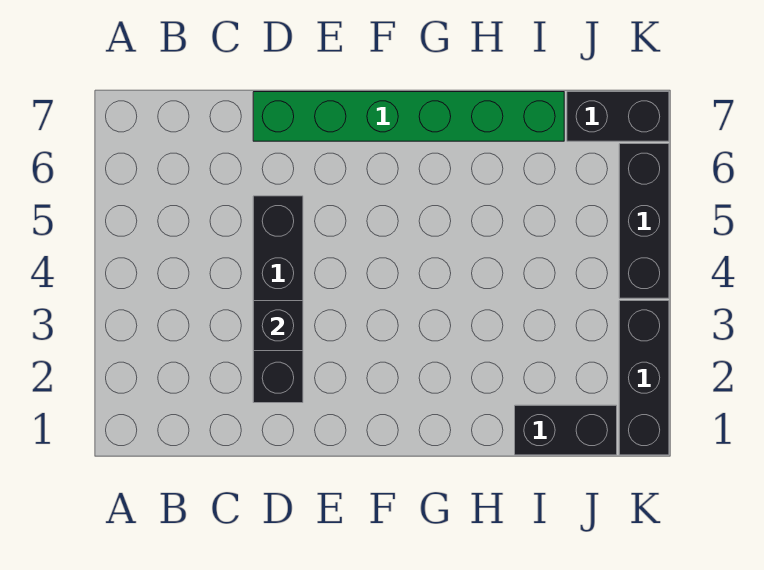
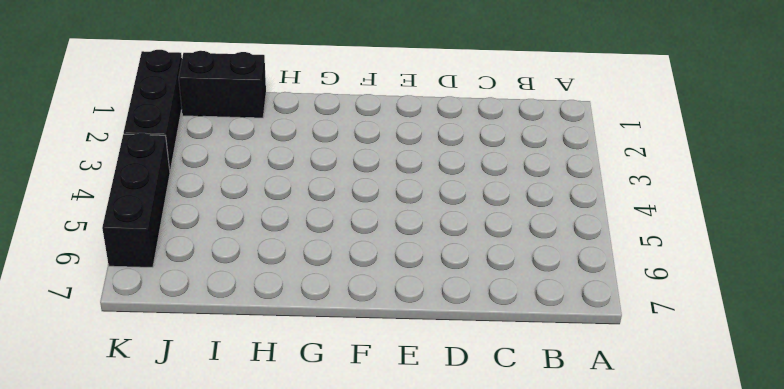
none -> black 1x4 brick [253,196,303,403]
none -> green 1x6 brick [253,92,564,141]

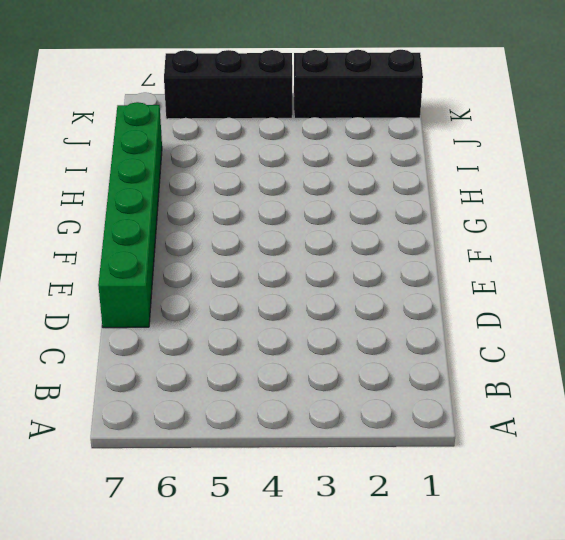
none -> black 1x4 brick [253,196,303,403]
none -> black 1x2 brick [515,405,617,455]

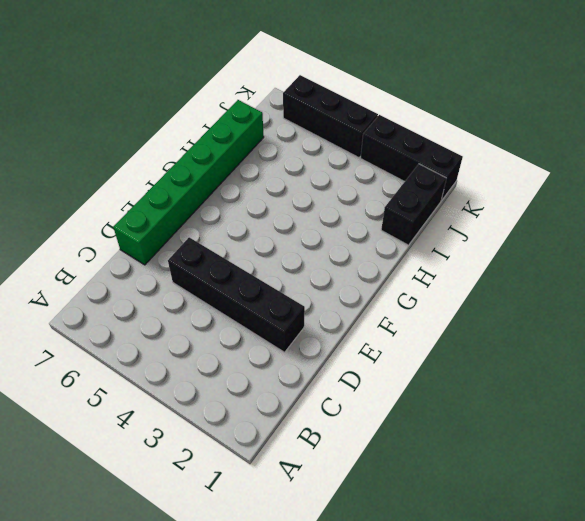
none -> black 1x2 brick [567,92,669,141]
none -> black 1x1 brick [253,301,303,351]

